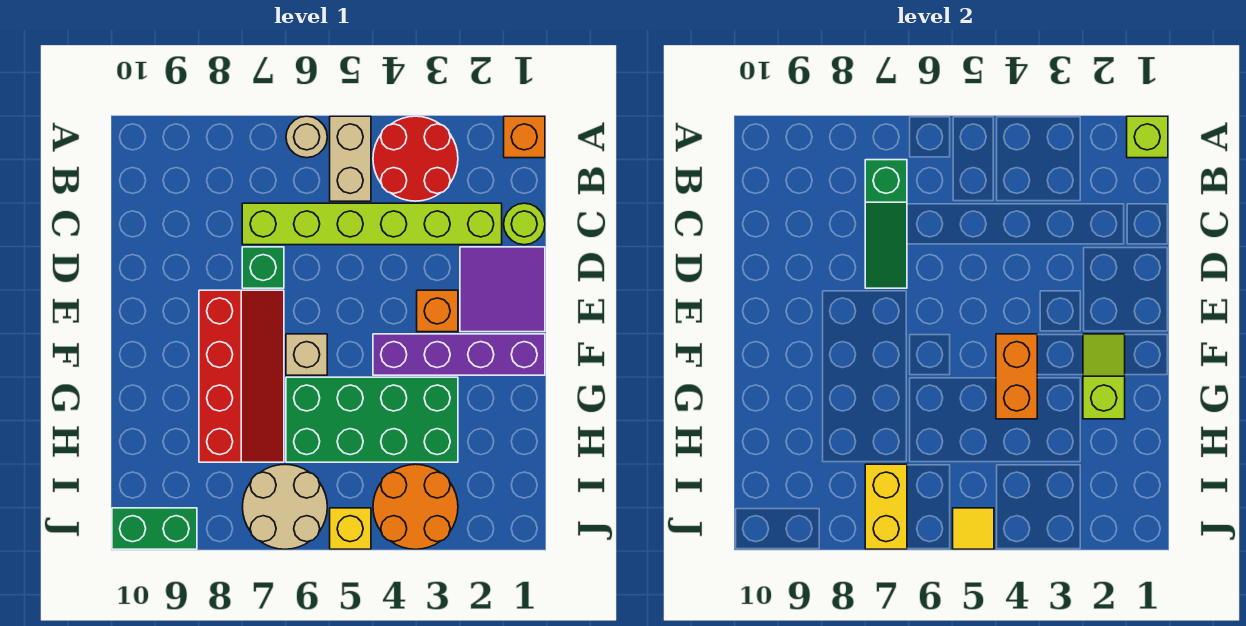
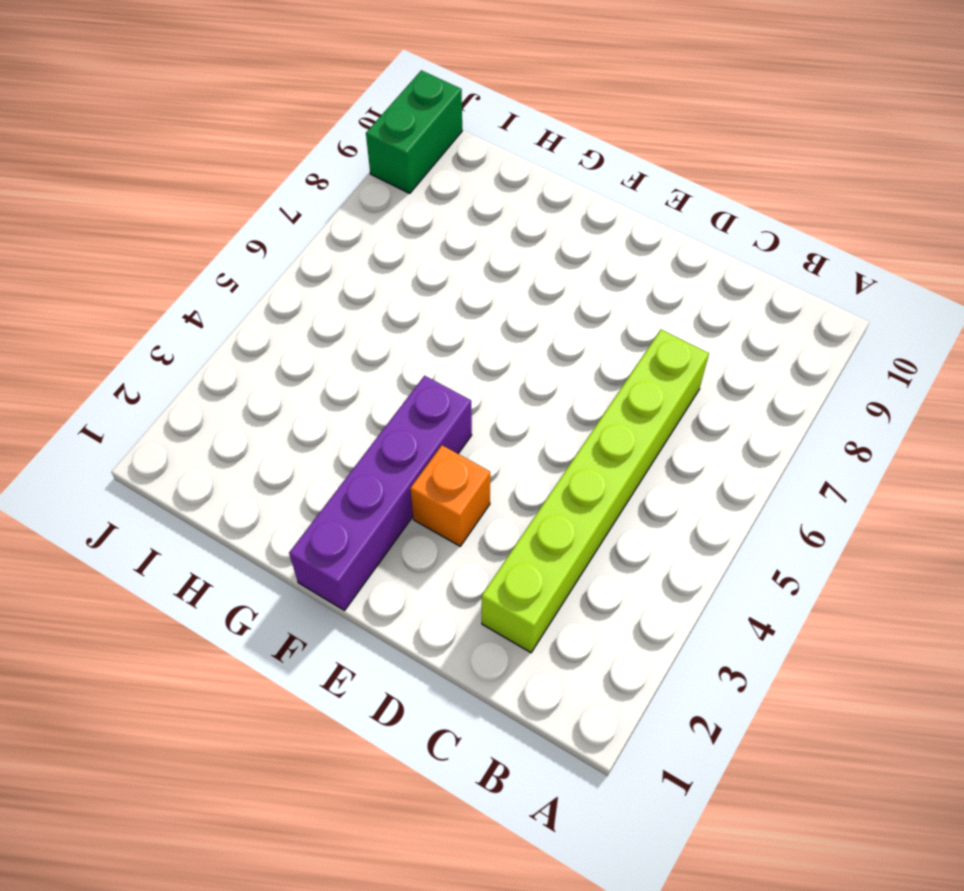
none -> orange 1x1 brick [504,116,545,158]
none -> red 2x2 round brick [373,116,458,201]
none -> tan 1x2 brick [330,116,371,201]

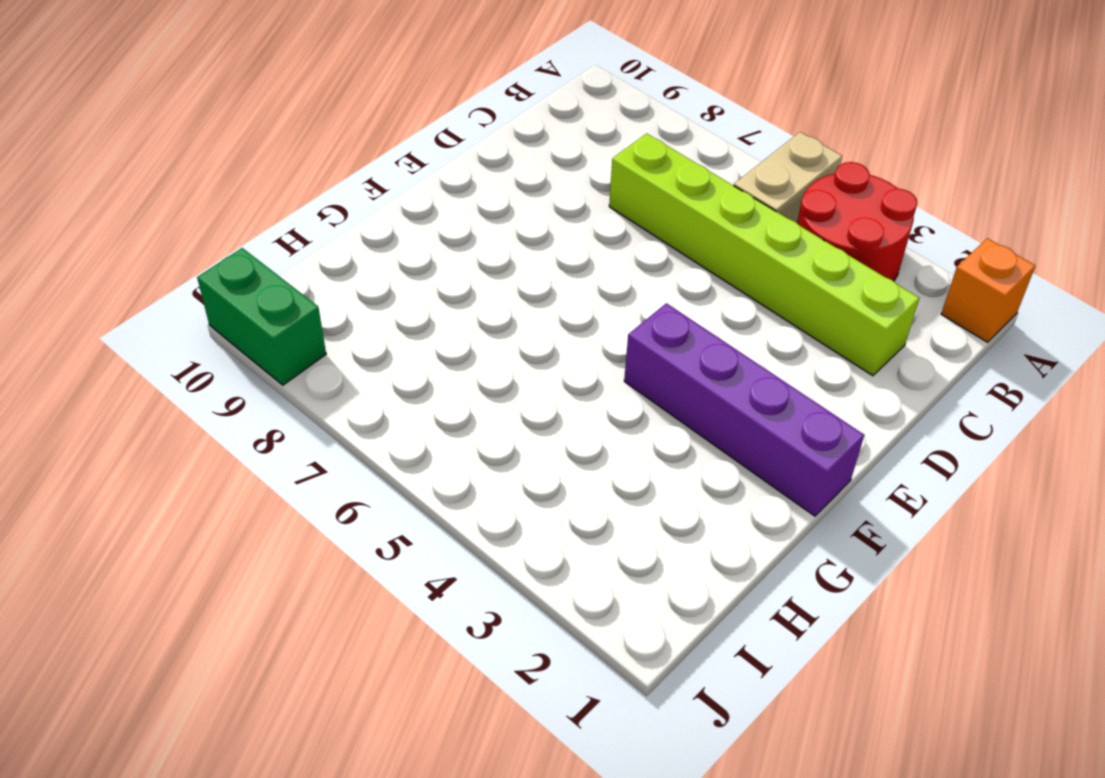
none -> tan 1x1 round brick [286,116,327,158]
none -> lime 1x1 round brick [504,203,545,245]
none -> purple 2x2 tile [460,247,545,332]

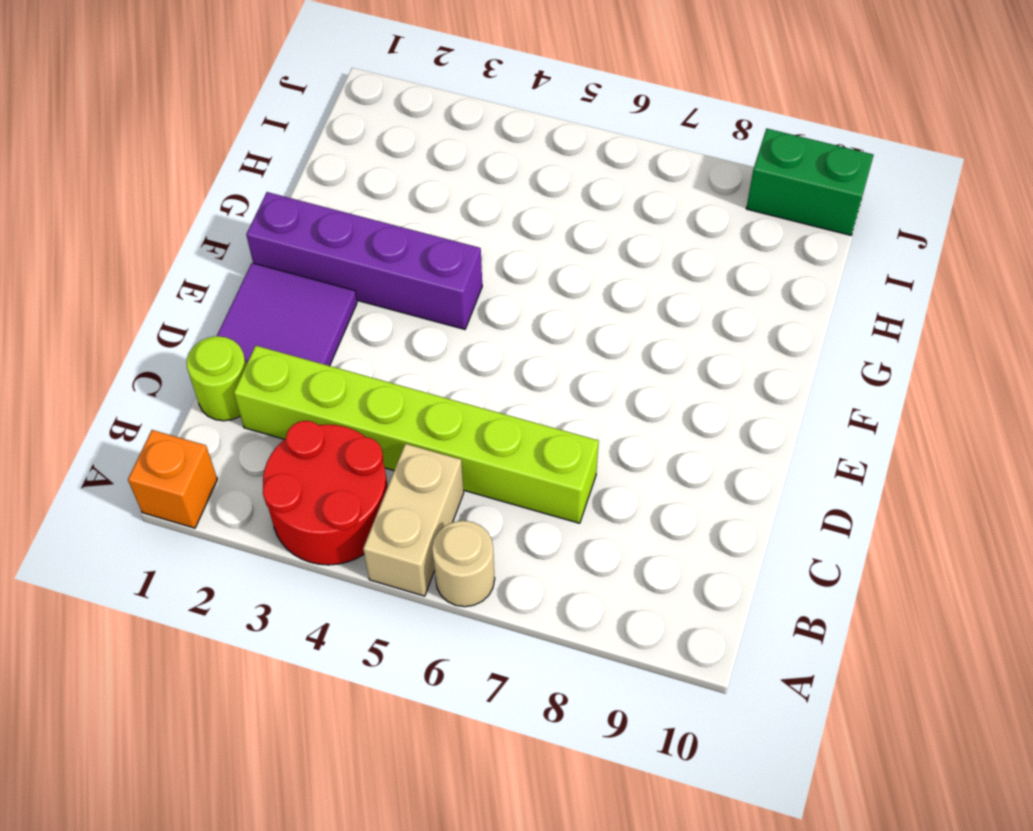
none -> green 1x1 brick [242,247,284,288]
none -> orange 1x1 brick [417,290,458,332]
none -> red 2x4 slope [199,290,284,462]

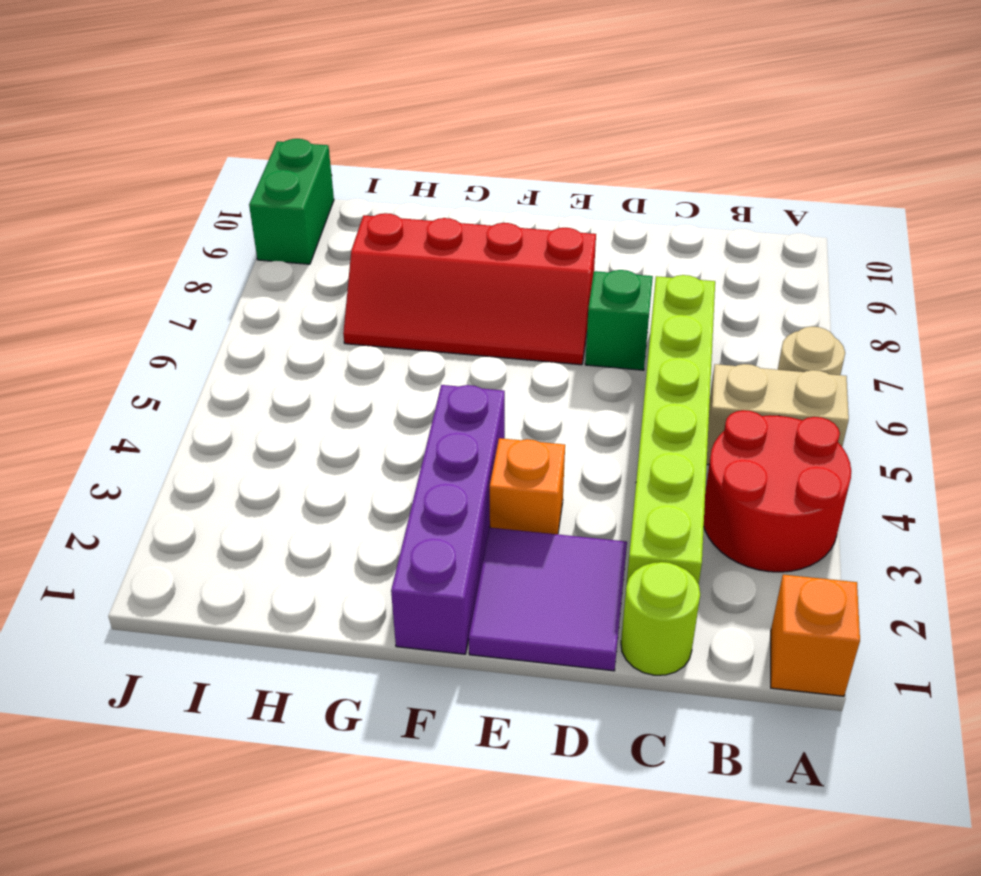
none -> tan 1x1 brick [286,334,327,375]
none -> green 2x4 brick [286,377,458,462]
none -> orange 2x2 round brick [373,464,458,549]

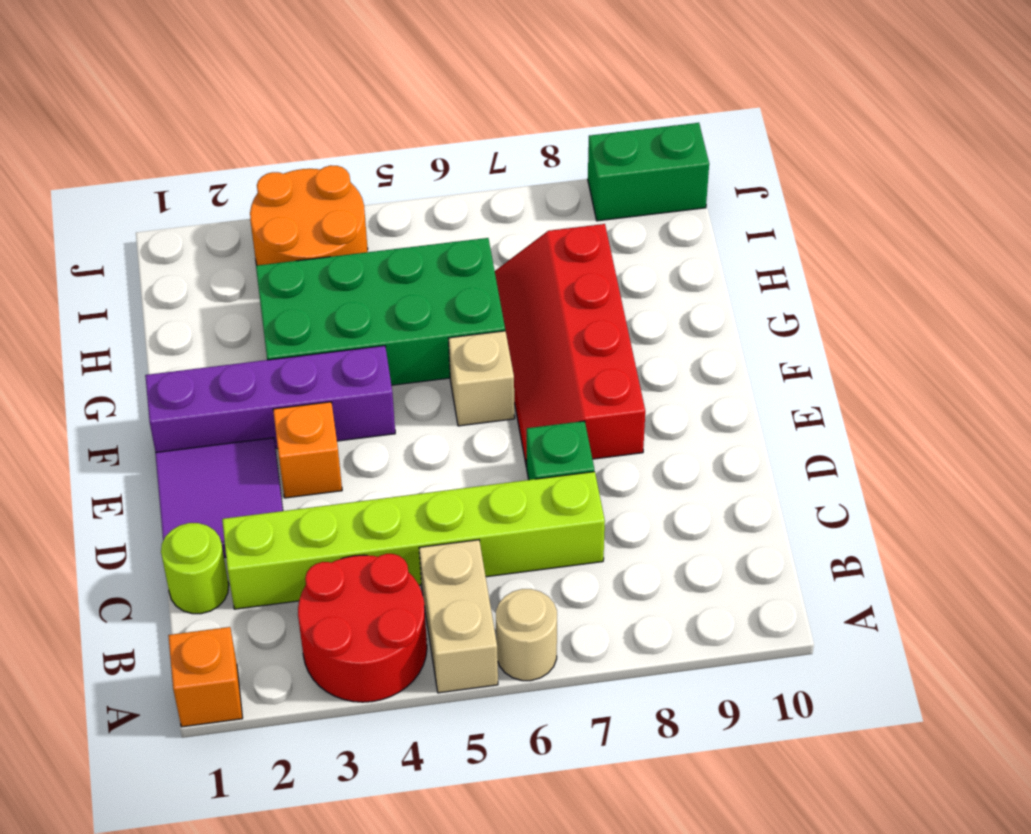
none -> tan 2x2 round brick [243,464,327,549]
none -> yellow 1x1 brick [330,508,371,549]
none -> lime 1x1 brick [1127,116,1168,158]

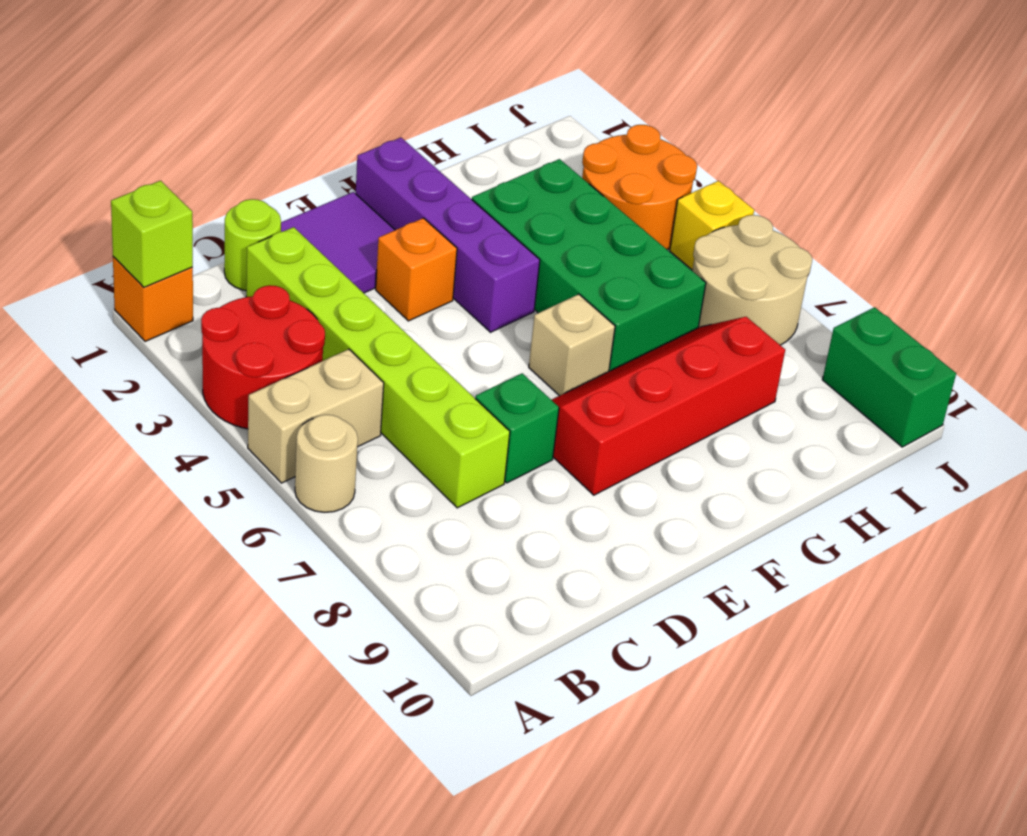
none -> green 1x3 slope [865,160,907,288]
none -> lime 1x2 slope [1083,334,1125,419]
none -> orange 1x2 brick [996,334,1037,419]

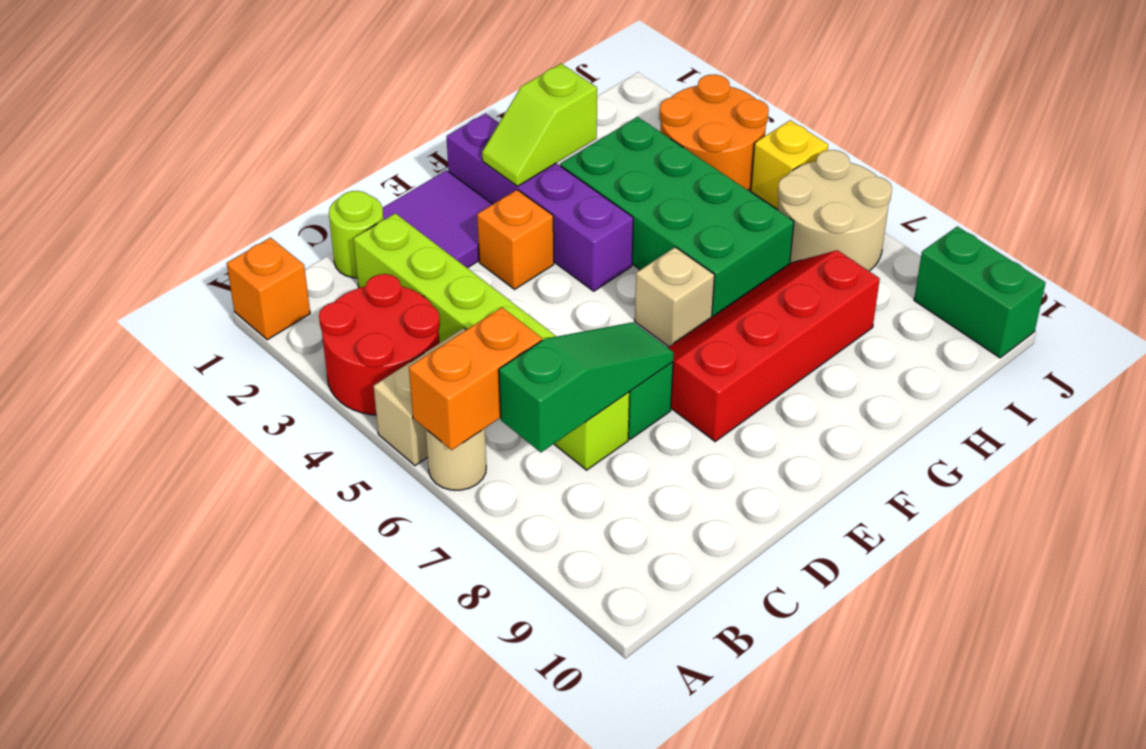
orange 1x2 brick [409,307,542,450] -> orange 1x2 brick moved to [996,334,1037,419]
none -> lime 1x1 brick [1127,116,1168,158]
none -> yellow 1x2 brick [865,464,907,549]
none -> yellow 1x1 tile [953,508,994,549]

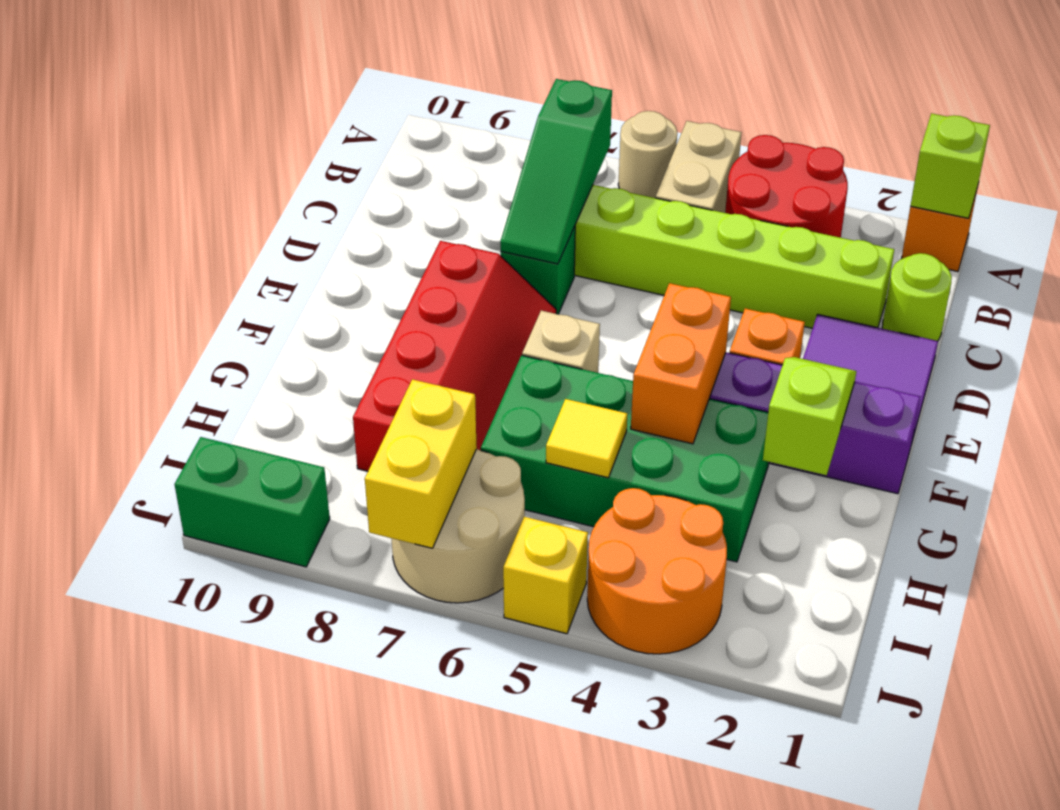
yellow 1x1 tile [546,399,627,478] -> yellow 1x1 tile moved to [953,508,994,549]

